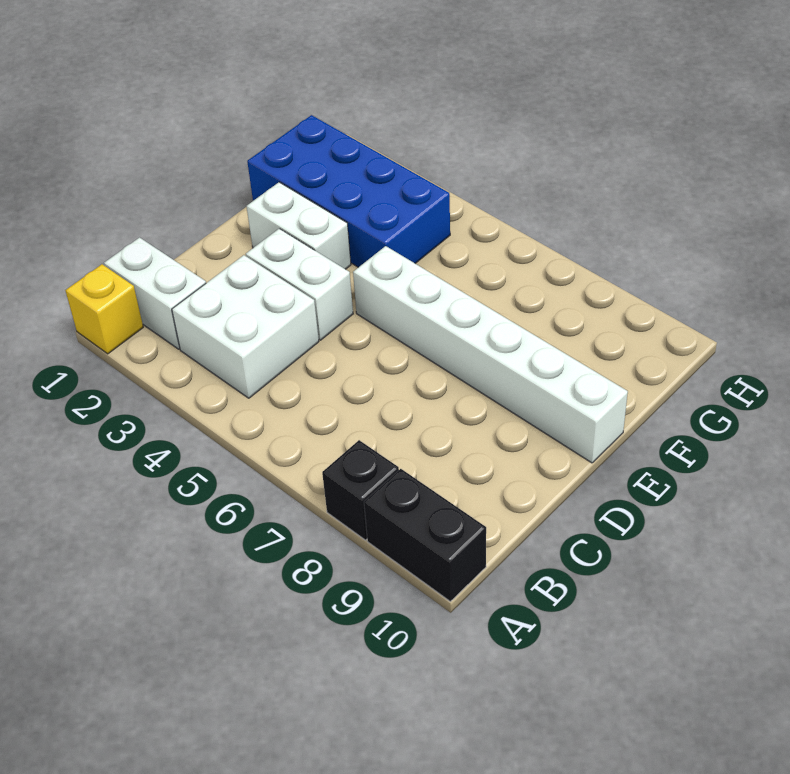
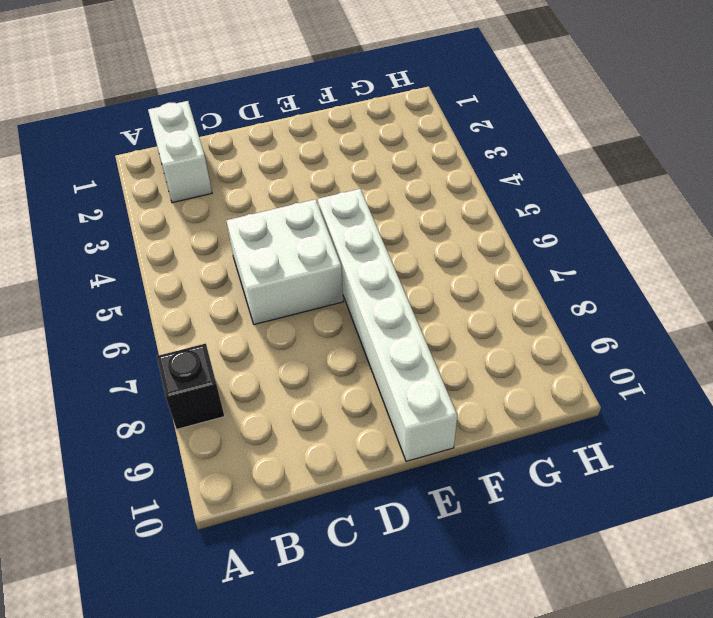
white 2x2 brick [226,199,343,325] -> white 2x2 brick moved to [172,255,319,398]
none -> yellow 1x1 brick [65,264,143,354]
none -> black 1x2 brick [364,469,486,601]

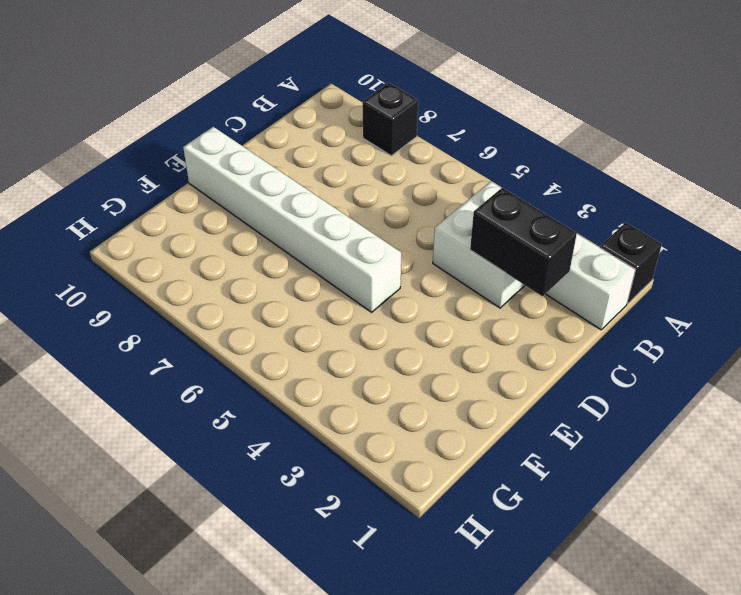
black 1x1 brick [600,223,662,304] -> yellow 1x1 brick [65,264,143,354]
black 1x2 brick [470,188,577,296] -> black 1x2 brick moved to [364,469,486,601]
none -> white 1x2 brick [246,229,353,340]
none -> white 1x2 brick [247,182,351,269]

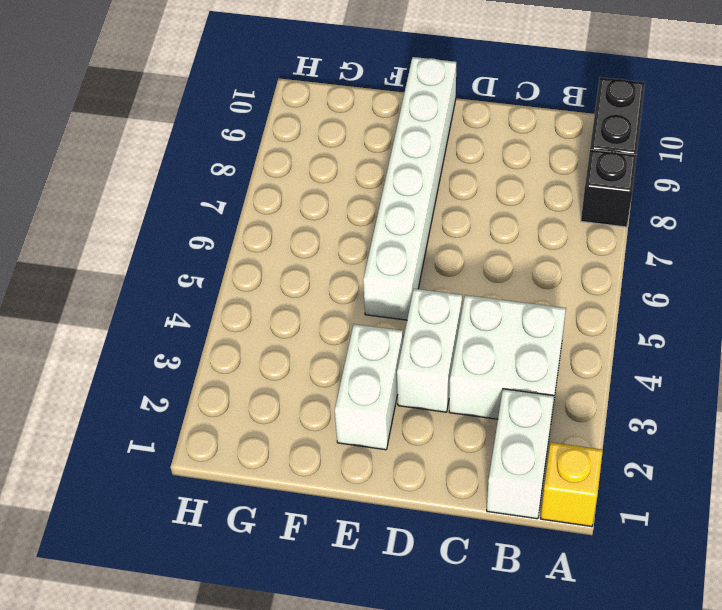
none -> blue 2x4 brick [247,115,450,267]

